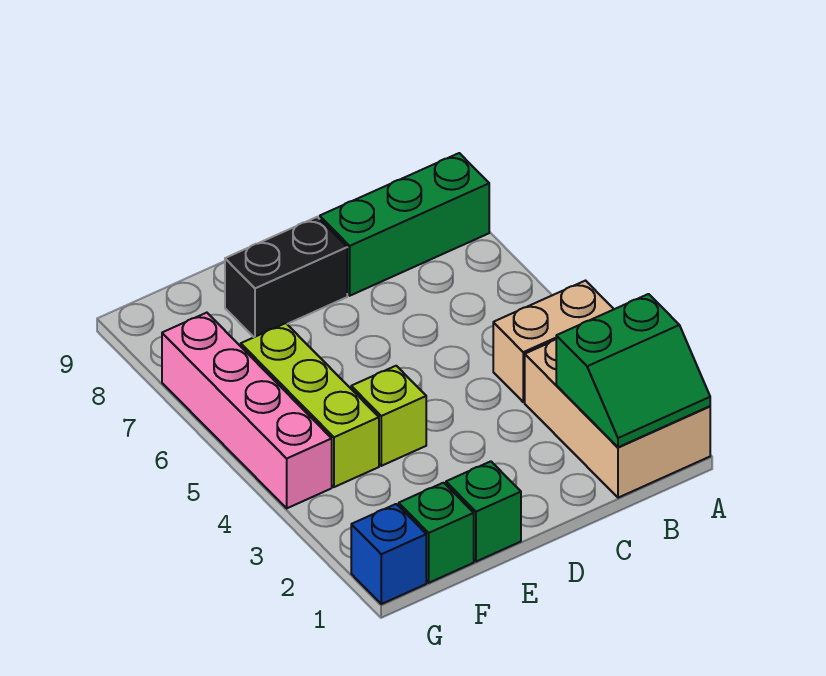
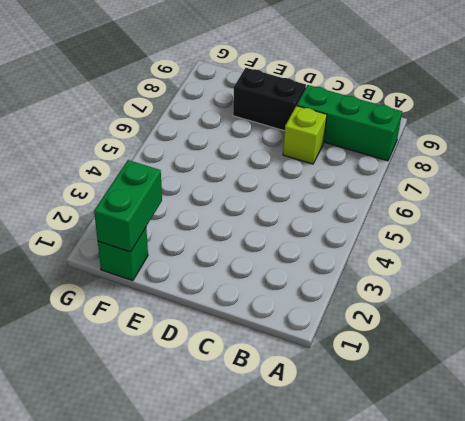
lime 1x1 brick [283,106,327,164] -> lime 1x1 brick moved to [351,366,426,466]
green 1x2 brick [94,160,162,252] -> none
none -> tan 2x3 brick [525,339,710,498]
none -> tan 1x2 brick [493,281,614,402]

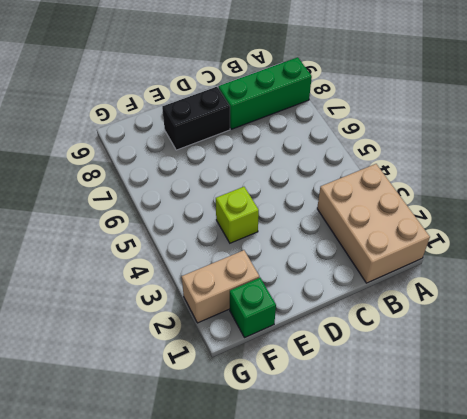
tan 1x2 brick [182,250,259,323] -> tan 1x2 brick moved to [493,281,614,402]
none -> green 1x1 brick [446,461,521,562]
none -> lime 1x3 brick [241,323,379,487]

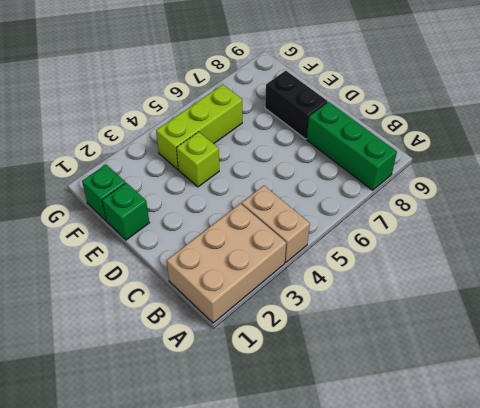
none -> blue 1x1 brick [351,504,426,604]
none -> pink 1x4 brick [162,313,332,508]

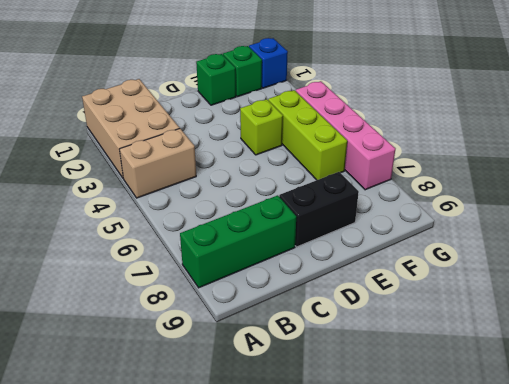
none -> green 2x2 slope [556,294,710,447]

